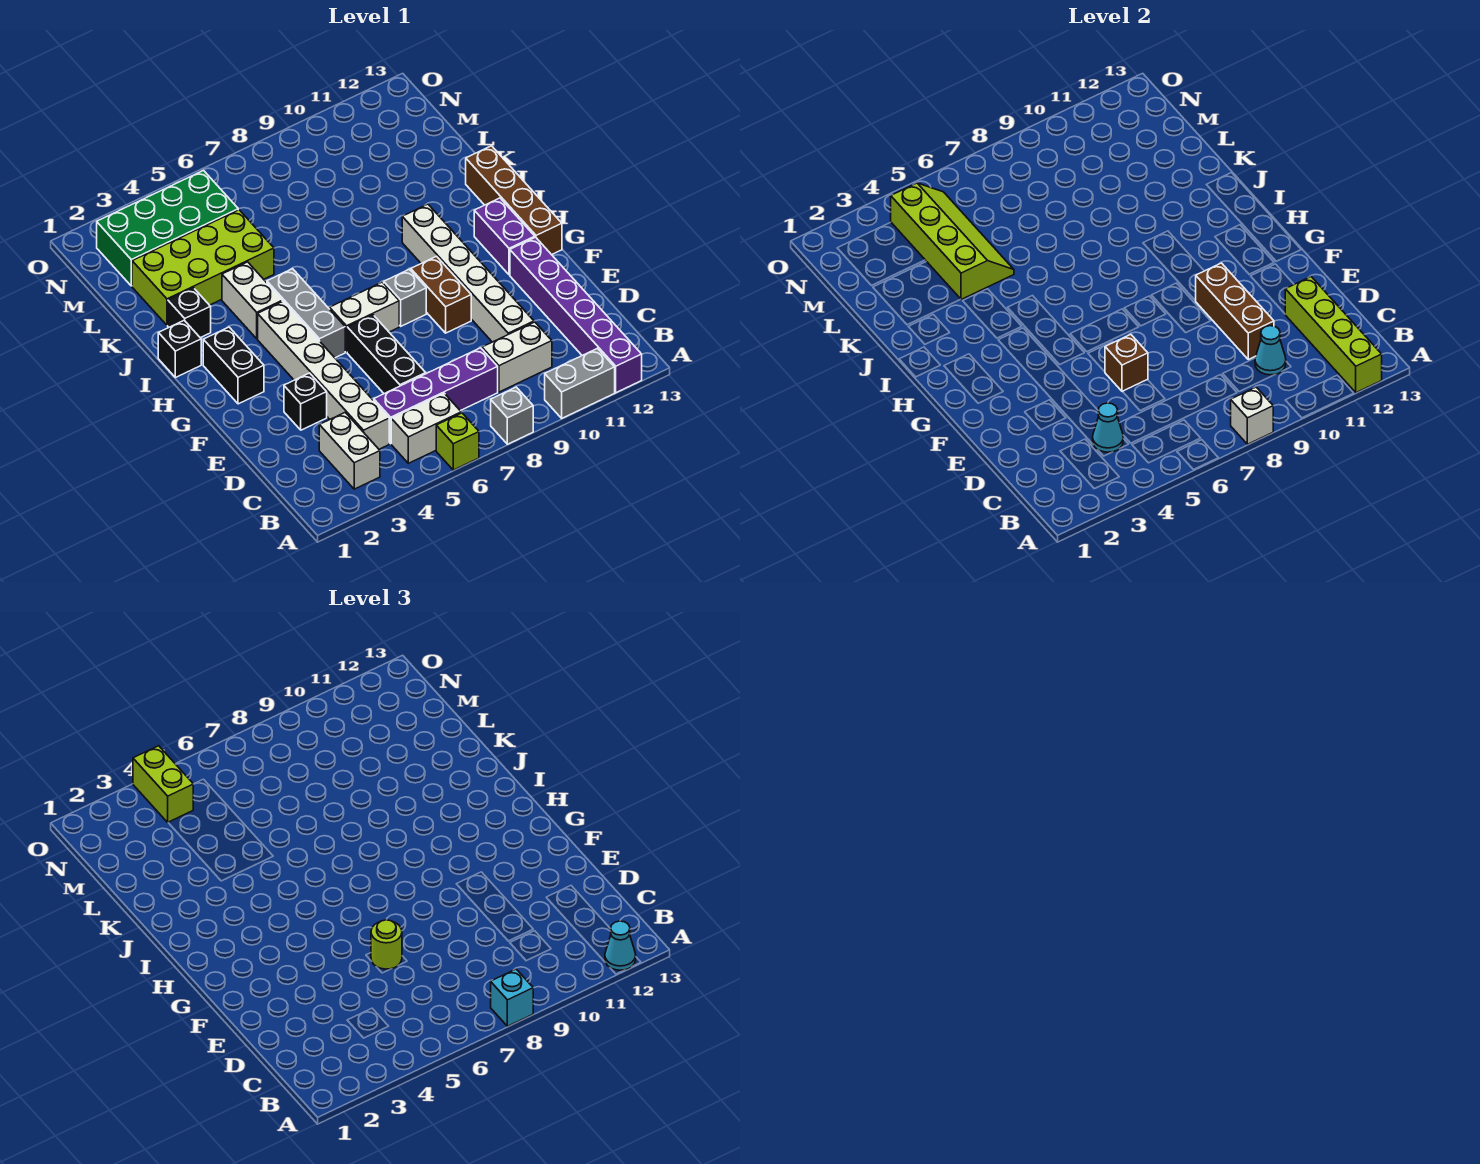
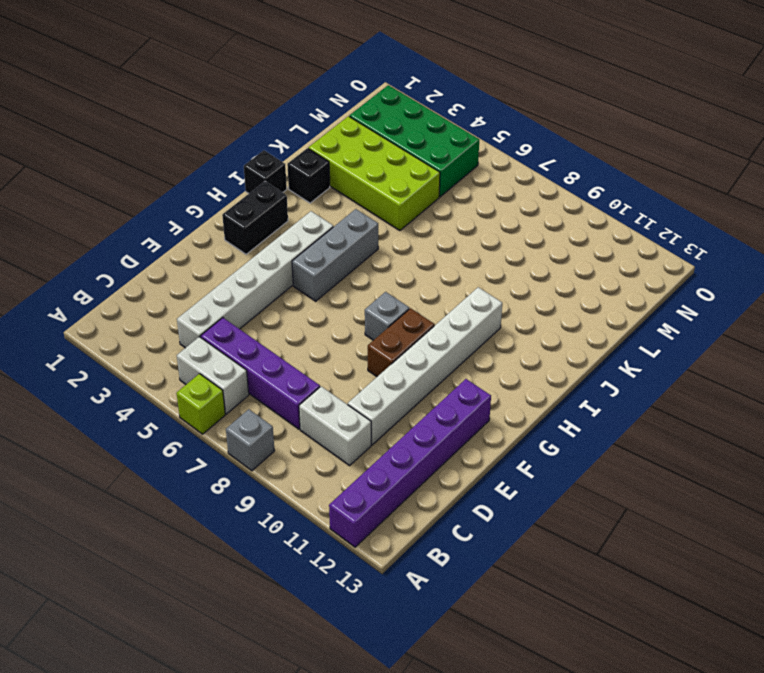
none -> grey 1x2 brick [545,348,615,418]
none -> white 1x2 brick [319,413,380,489]
none -> black 1x3 brick [347,315,426,394]
none -> black 1x1 brick [284,373,327,430]

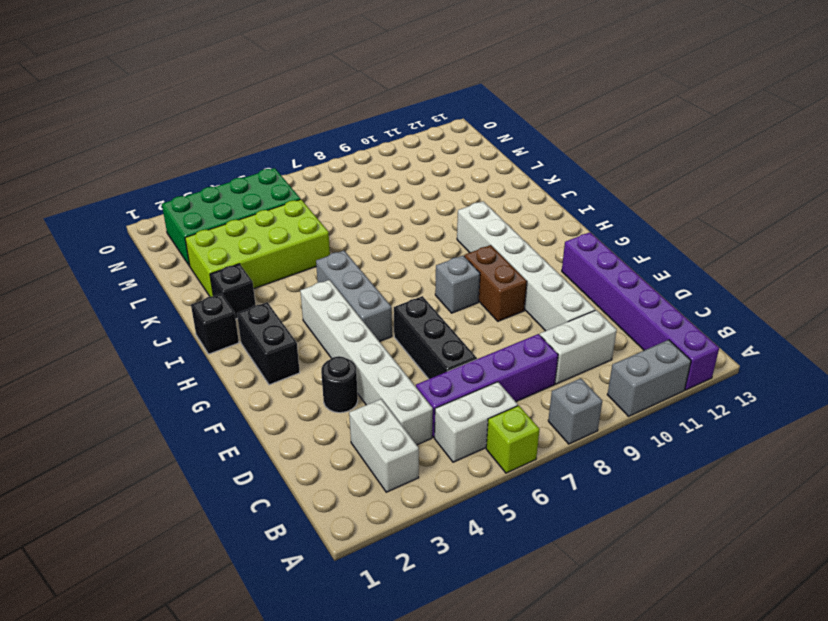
black 1x1 round brick [321,356,358,413] -> black 1x1 brick [284,373,327,430]
none -> white 1x2 brick [330,282,399,352]
none -> purple 1x2 brick [474,198,535,275]
none -> brown 1x4 brick [466,146,562,255]
none -> white 1x2 brick [222,262,282,339]

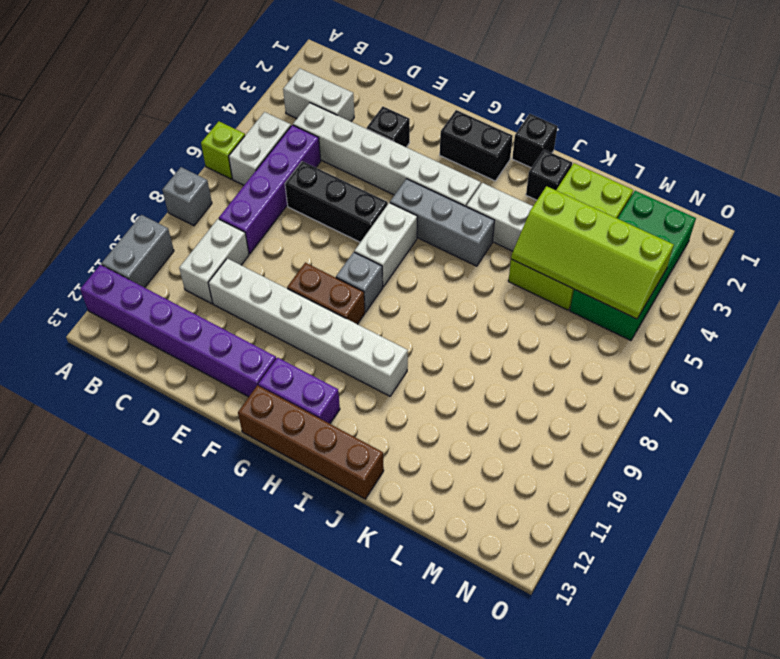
none -> white 1x1 brick [1231,387,1273,444]
none -> lime 1x4 brick [1285,277,1382,393]
none -> cyan 1x1 cone [1093,403,1123,452]
none -> cyan 1x1 cone [1255,326,1286,375]

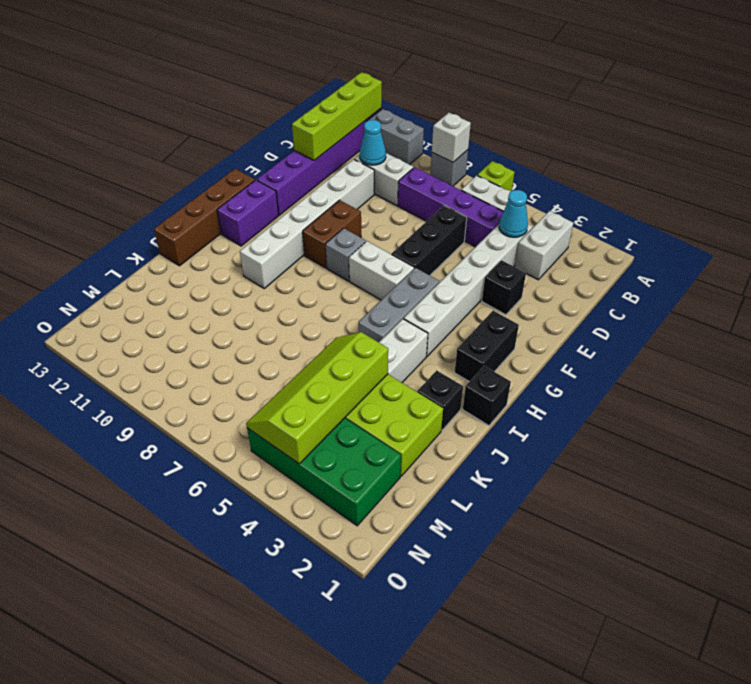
none -> brown 1x3 brick [1196,263,1274,359]
none -> brown 1x1 brick [1105,334,1148,392]
none -> cyan 1x1 brick [491,969,533,1026]
none -> cyan 1x1 cone [605,921,636,970]

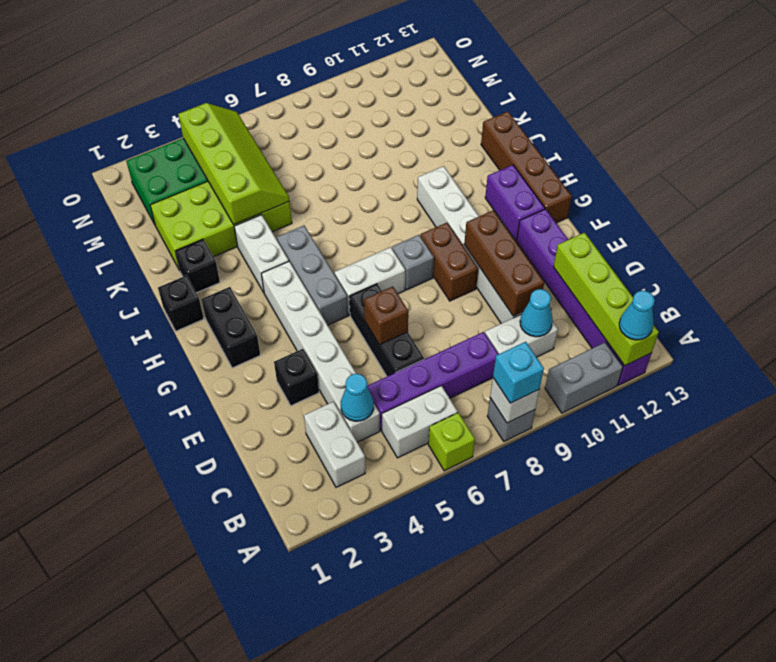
none -> lime 1x1 round brick [371,920,402,969]
none -> lime 1x2 brick [133,746,193,822]

